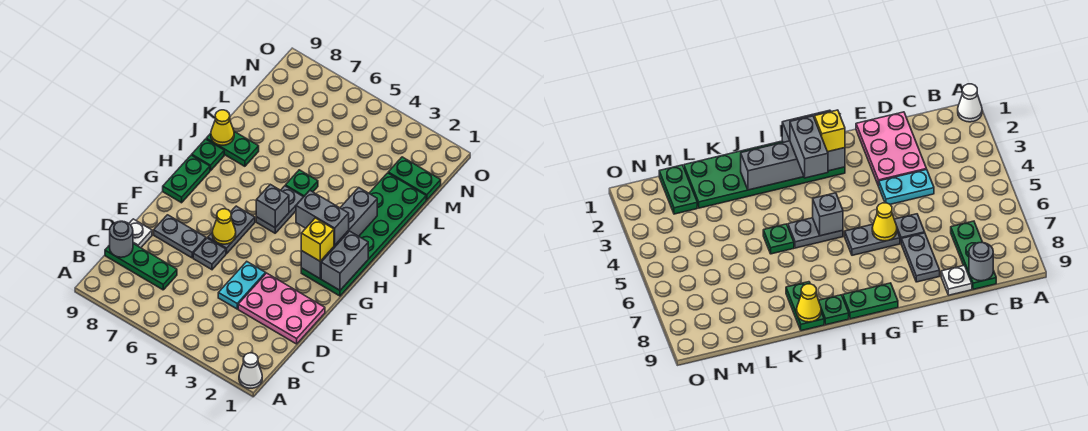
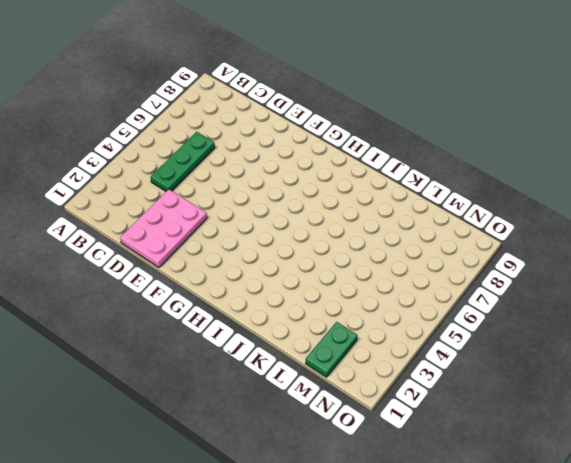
green 1x3 plate [151,132,215,191] -> green 1x3 plate moved to [105,244,177,290]
none -> white 1x1 cone [239,353,262,388]
none -> cyan 1x2 plate [218,262,266,309]
none -> white 1x1 plate [129,219,152,248]

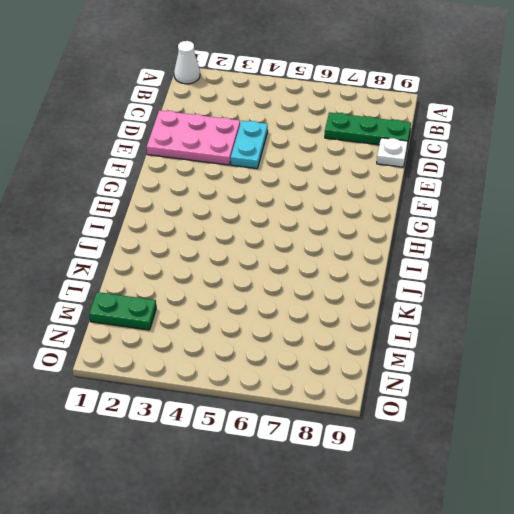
none -> grey 1x1 plate [193,238,226,270]
none -> grey 1x2 plate [154,215,206,258]
none -> grey 1x2 plate [208,206,255,254]

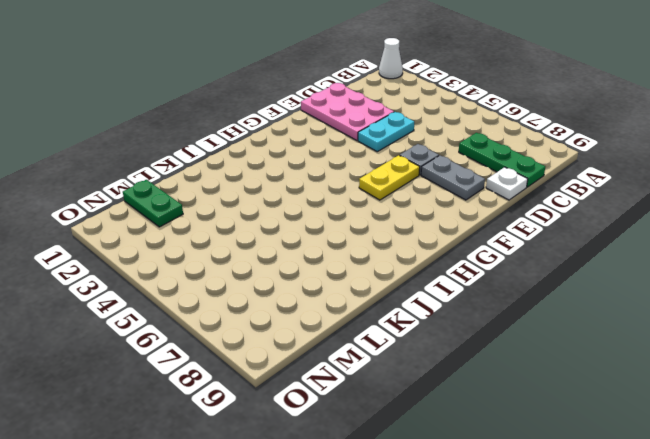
yellow 1x2 plate [359,155,420,200] -> grey 1x2 plate [208,206,255,254]
none -> green 2x6 plate [301,173,426,296]
none -> green 1x2 plate [163,155,210,203]
none -> grey 1x2 plate [256,186,303,233]

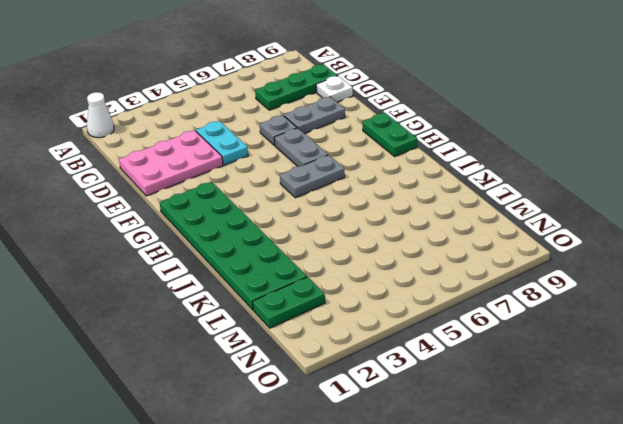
grey 1x2 plate [280,155,345,198] -> grey 1x2 plate turned to [256,186,303,233]
none -> green 1x1 plate [192,139,224,171]
none -> green 1x1 plate [285,170,318,197]
none -> green 1x2 plate [206,131,259,166]

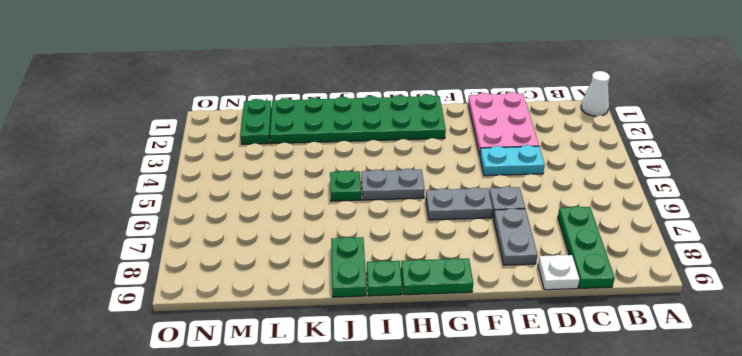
none -> grey 1x1 round brick [110,221,133,257]
none -> yellow 1x1 cone [212,209,236,244]
none -> grey 1x2 brick [321,231,368,290]

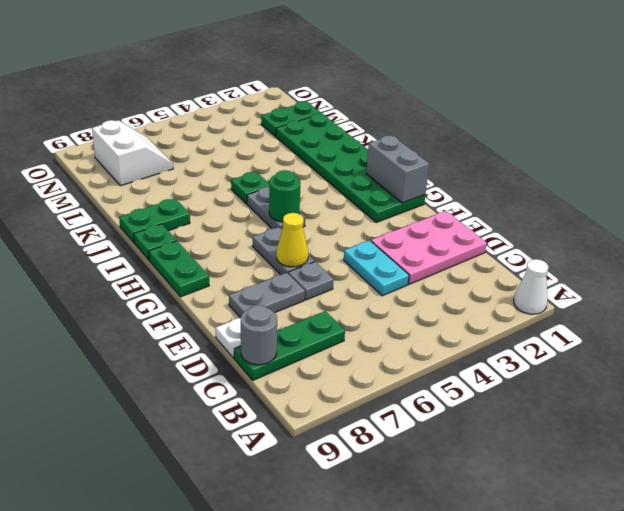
green 1x1 round brick [269,170,300,222] -> grey 1x1 brick [256,184,289,228]
white 2x2 slope [92,120,173,186] -> none
none -> grey 1x4 brick [301,188,377,279]
none -> yellow 1x1 cone [211,110,234,145]
none -> yellow 1x1 brick [301,218,334,261]

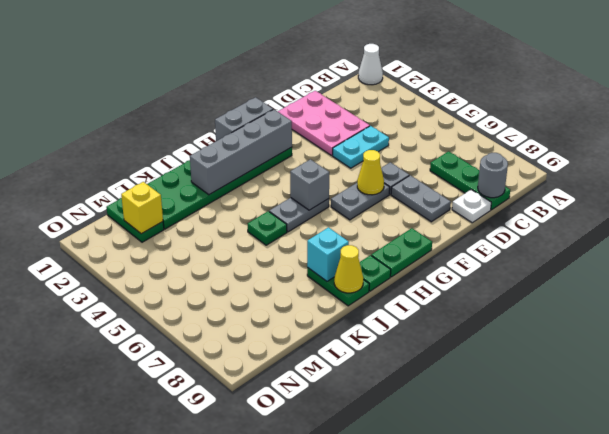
cyan 1x1 brick [307,227,349,281] -> none
yellow 1x1 brick [121,182,163,234] -> yellow 1x1 brick moved to [301,218,334,261]
none -> grey 1x2 brick [296,191,349,245]

